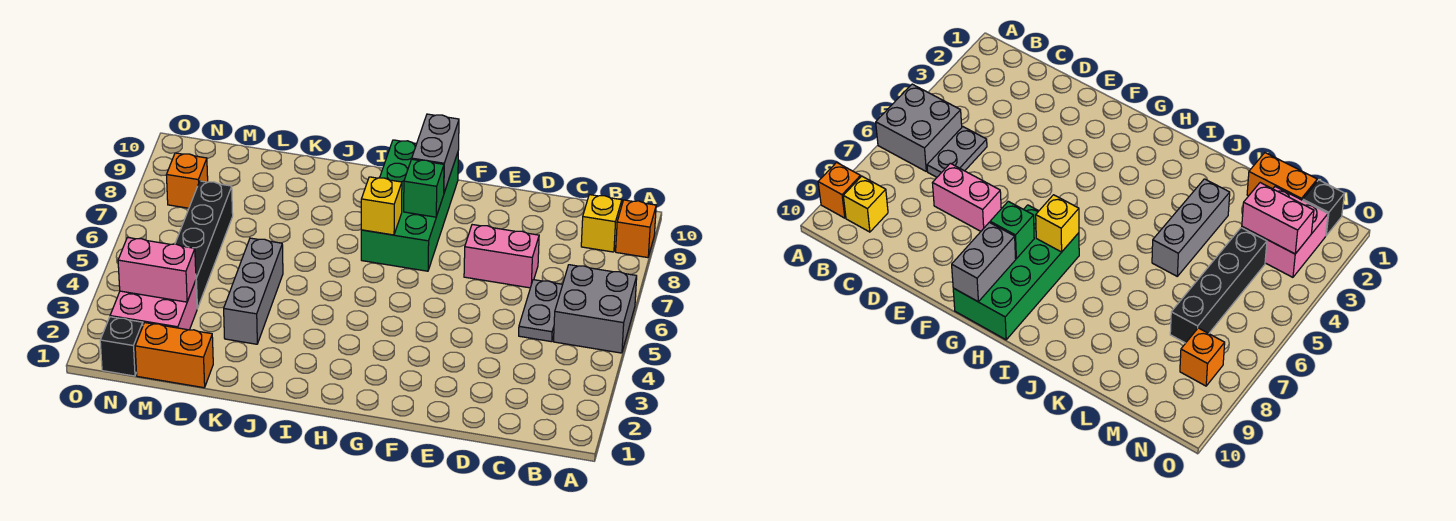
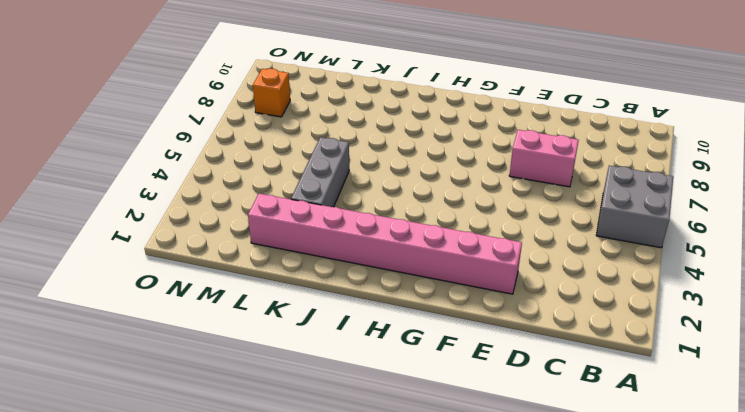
pink 1x8 brick [248,194,522,294] -> none
none -> orange 1x1 brick [616,200,656,258]
none -> yellow 1x1 brick [581,195,622,252]
none -> grey 1x2 plate [519,280,563,342]

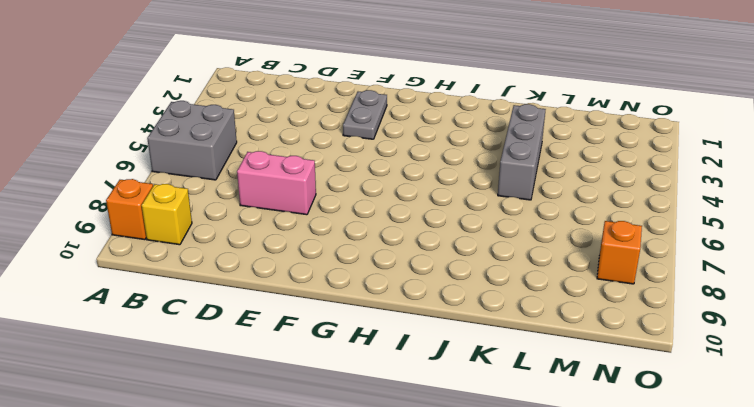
grey 1x2 plate [343,90,387,139] -> grey 1x2 plate moved to [519,280,563,342]
none -> green 2x4 brick [361,140,458,271]
none -> orange 1x2 brick [135,323,213,388]
none -> pink 2x2 brick [110,280,197,330]

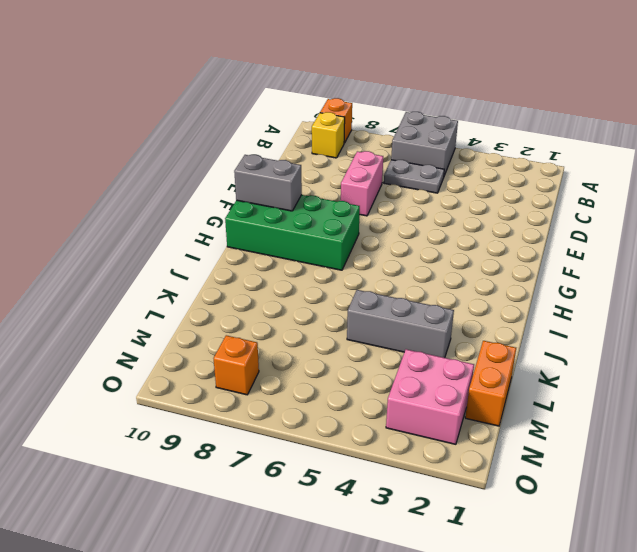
none -> black 1x4 brick [175,181,233,309]
none -> black 1x1 brick [100,317,143,376]
none -> green 1x1 brick [404,159,444,217]

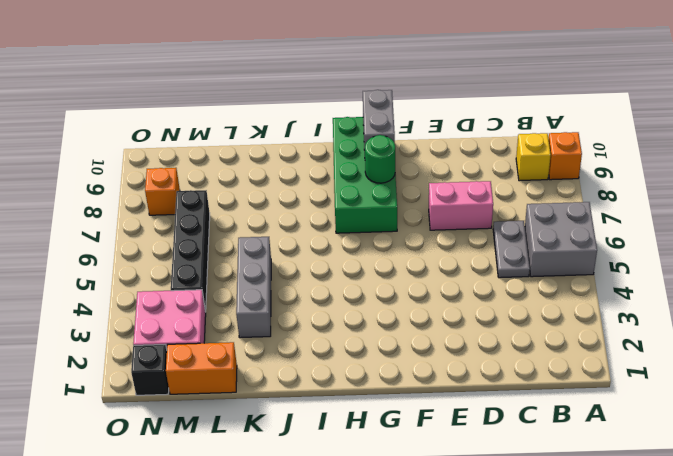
green 1x1 round brick [365,135,395,183] -> green 1x1 brick [404,159,444,217]
none -> yellow 1x1 brick [361,177,402,235]
none -> pink 1x2 brick [118,237,196,302]

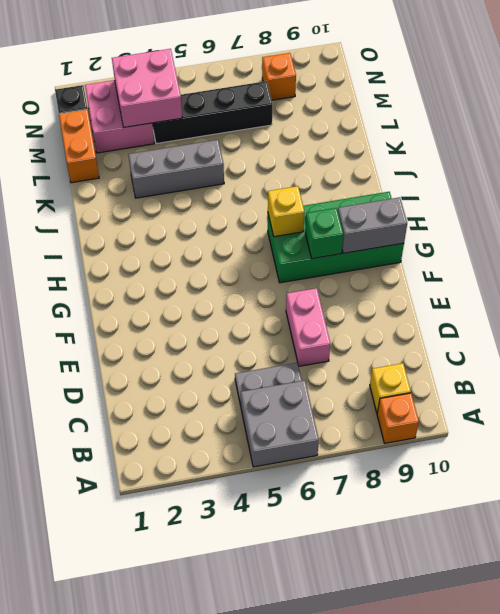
pink 2x2 brick [112,49,182,128] -> pink 1x2 brick [118,237,196,302]

